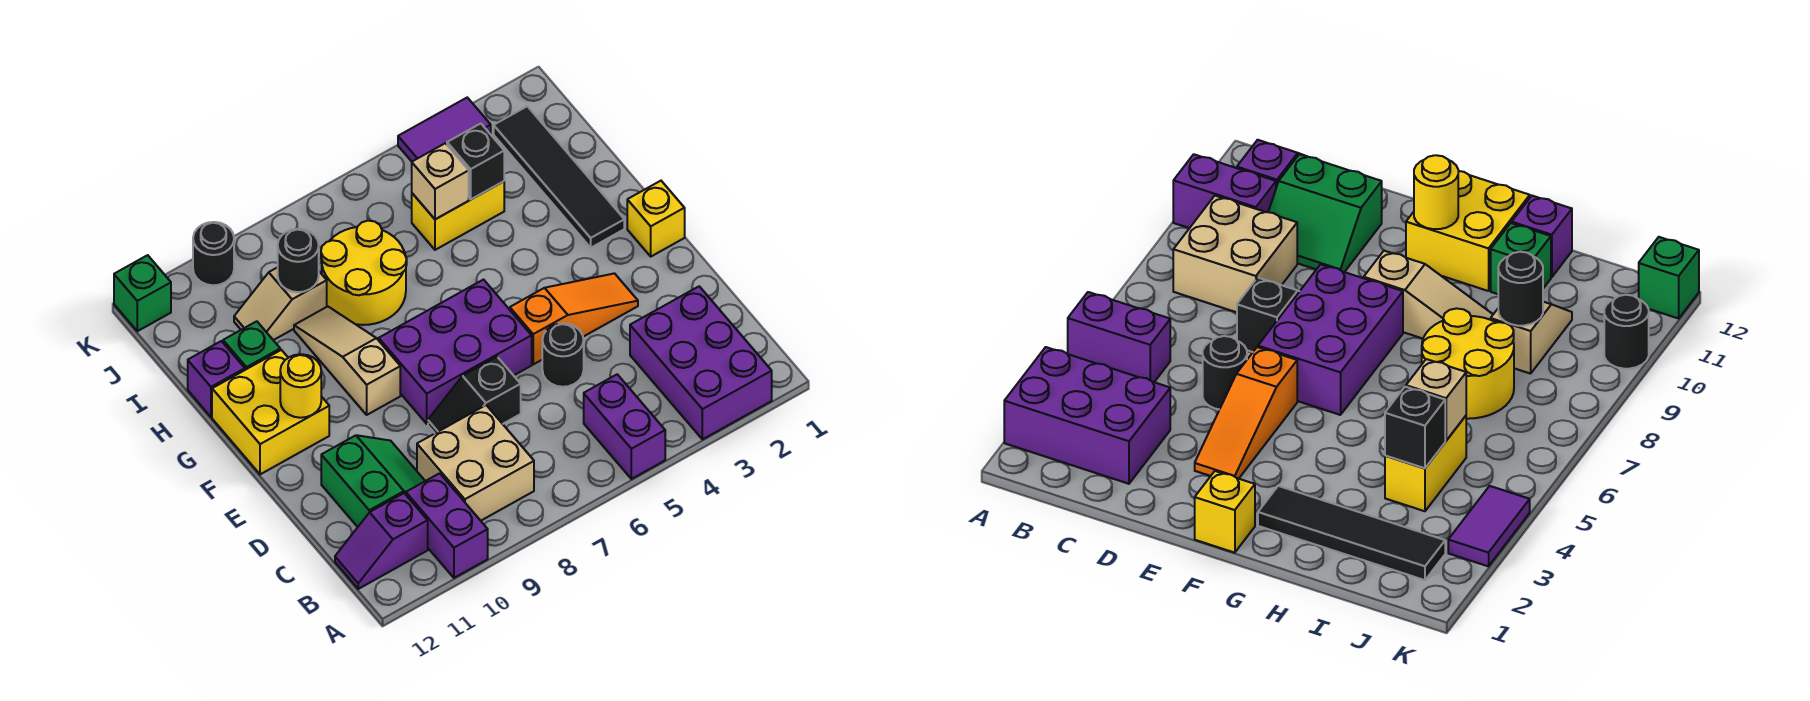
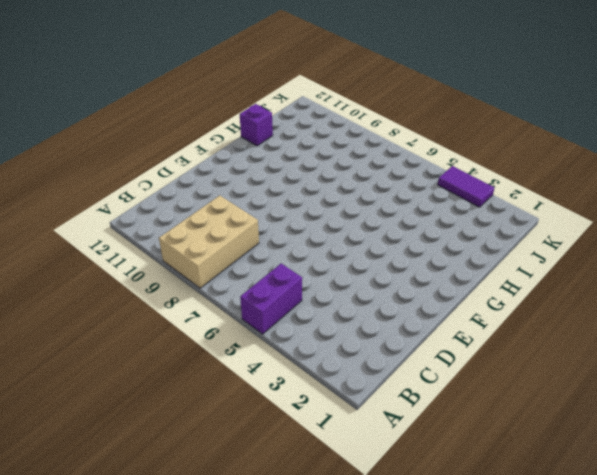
tan 2x3 brick [159,195,259,288] -> tan 2x2 brick [417,405,534,521]
none -> purple 2x3 brick [630,286,772,439]
none -> purple 1x2 brick [406,473,488,578]
none -> purple 1x2 slope [335,493,428,589]

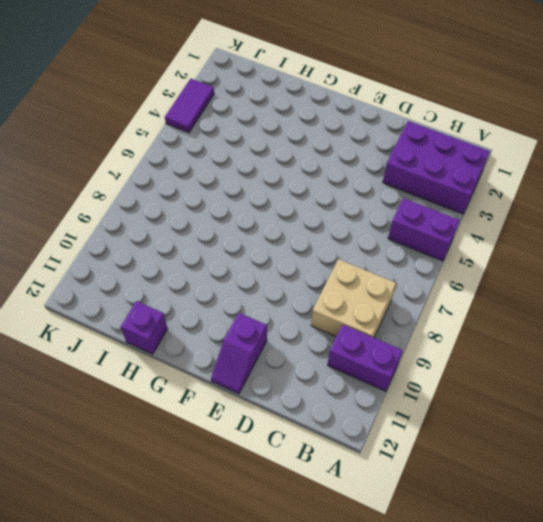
purple 1x2 slope [211,313,267,394] -> purple 1x2 slope moved to [335,493,428,589]
none -> green 2x2 slope [321,435,425,527]
none -> black 1x1 round brick [542,323,584,387]
none -> black 1x2 slope [428,357,521,433]

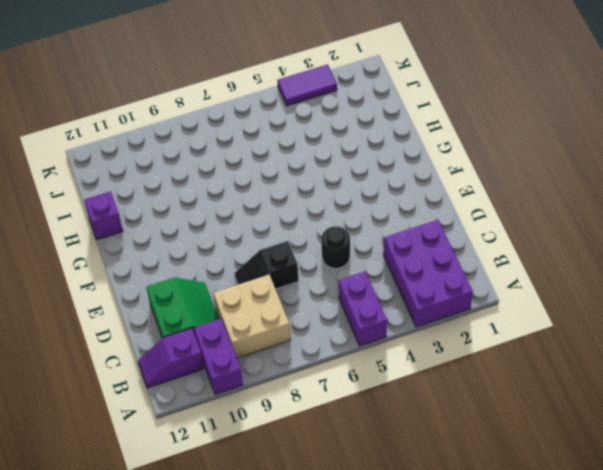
none -> orange 1x3 slope [510,273,638,364]
none -> purple 2x3 brick [379,280,532,424]
none -> yellow 1x1 brick [627,181,685,256]

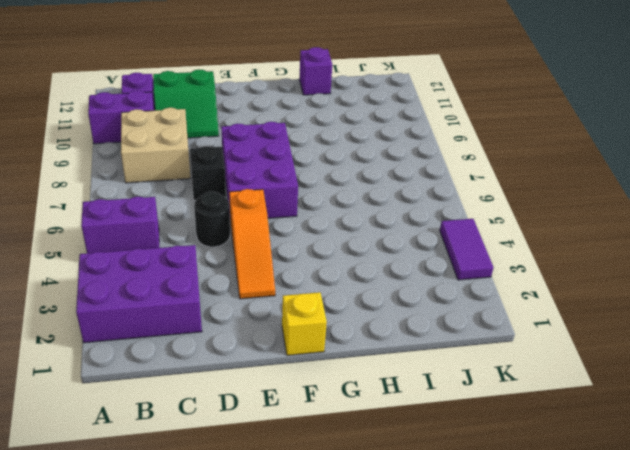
none -> tan 1x3 slope [294,307,400,415]
none -> yellow 2x2 brick [212,350,329,474]
none -> black 1x4 tile [494,106,624,248]

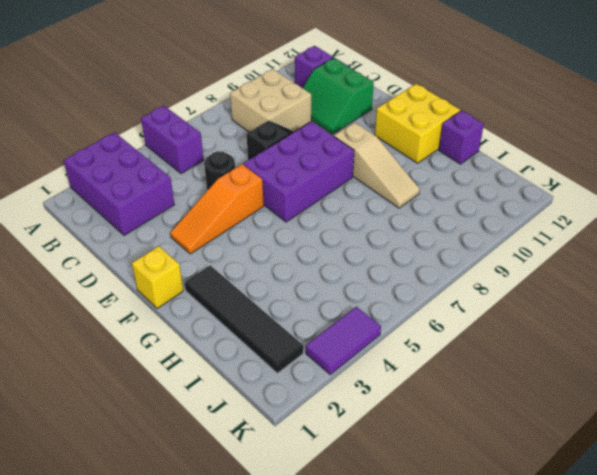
none -> purple 1x2 brick [406,473,488,578]
none -> yellow 2x2 round brick [321,221,407,325]
none -> green 1x1 brick [223,321,280,370]

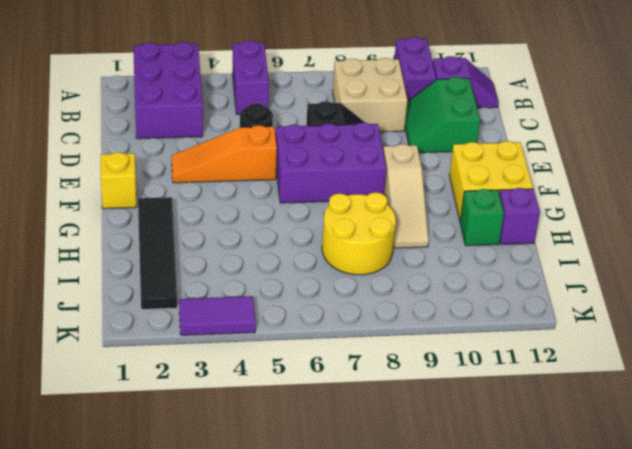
none -> yellow 1x2 brick [412,181,504,250]
none -> tan 1x2 slope [234,267,327,340]
none -> black 1x1 round brick [193,222,234,285]

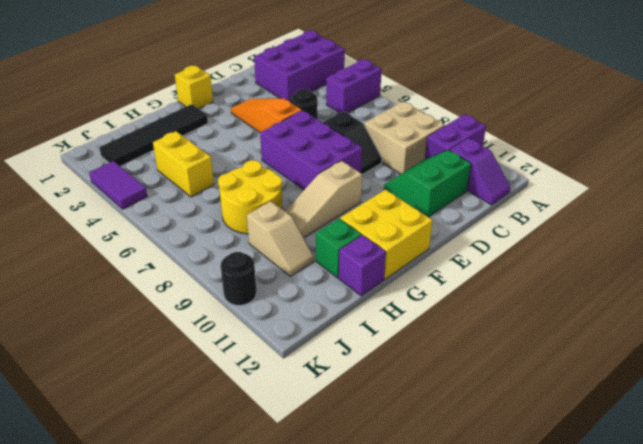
none -> green 1x1 brick [114,255,171,331]
none -> yellow 1x1 round brick [280,354,321,418]
none -> black 1x1 brick [447,124,504,199]

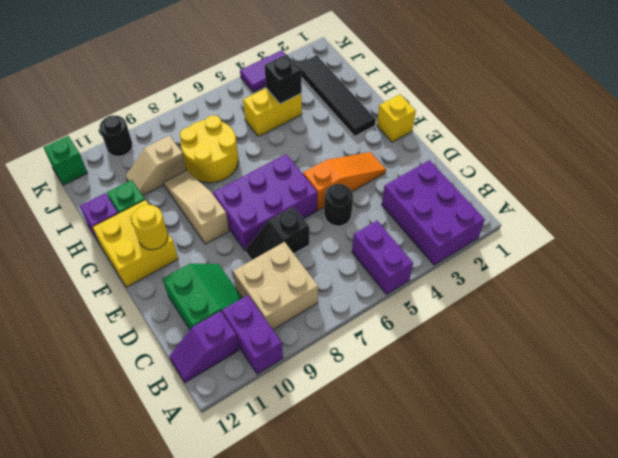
none -> tan 1x1 brick [412,143,469,219]
none -> black 1x1 round brick [278,229,319,292]

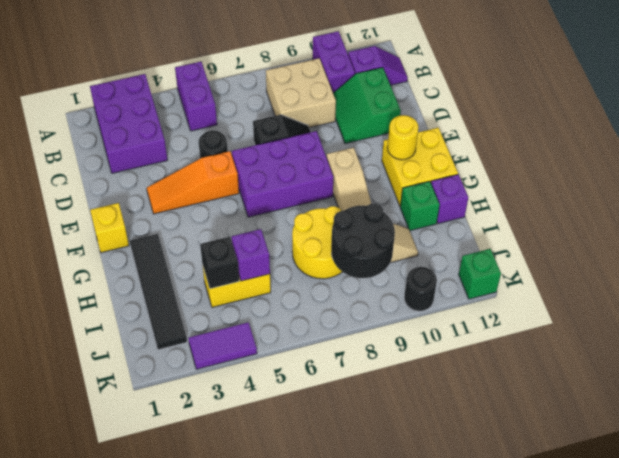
purple 1x1 brick [231,229,270,281] -> tan 1x1 brick [412,143,469,219]
black 2x2 round brick [331,203,395,278] -> black 1x1 round brick [278,229,319,292]

